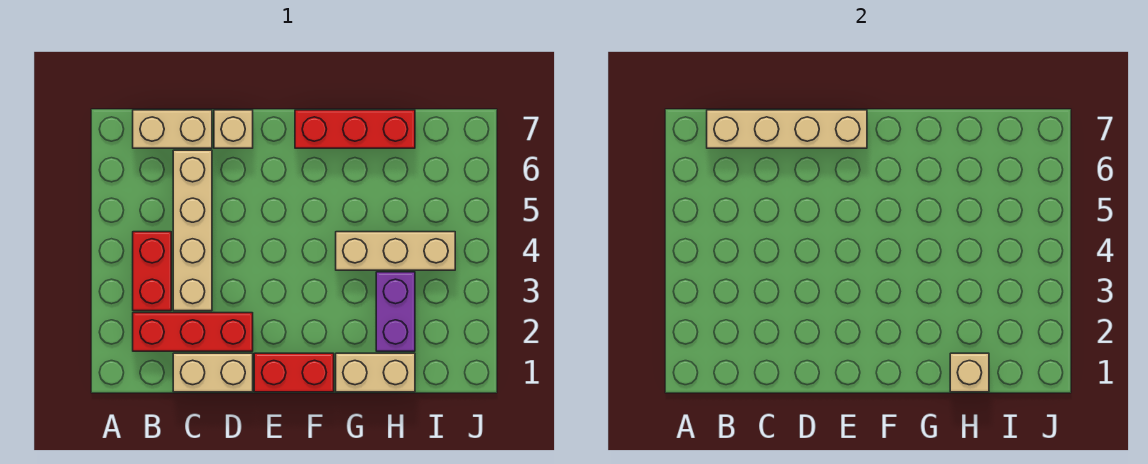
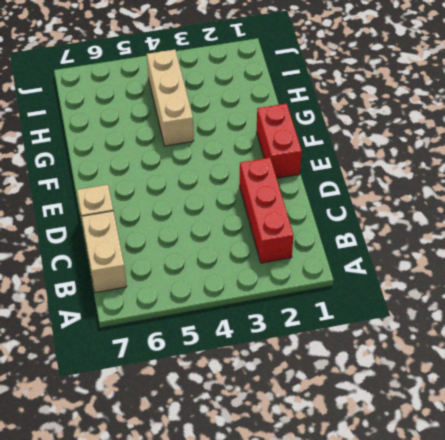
none -> red 1x2 brick [133,232,171,311]
none -> tan 1x2 brick [173,353,253,392]
none -> tan 1x4 brick [173,150,212,311]

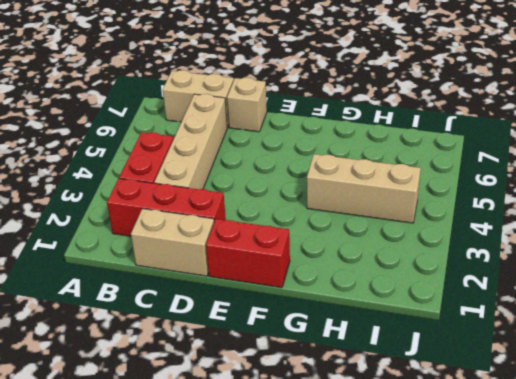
none -> red 1x3 brick [295,110,415,148]
none -> tan 1x2 brick [336,353,415,392]
none -> purple 1x2 brick [376,272,415,351]

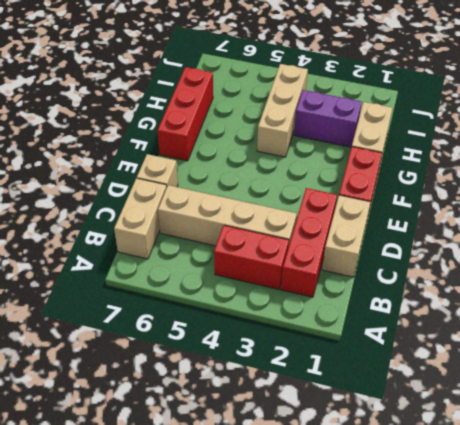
none -> tan 1x4 brick [707,110,867,148]
none -> tan 1x1 brick [950,353,989,392]

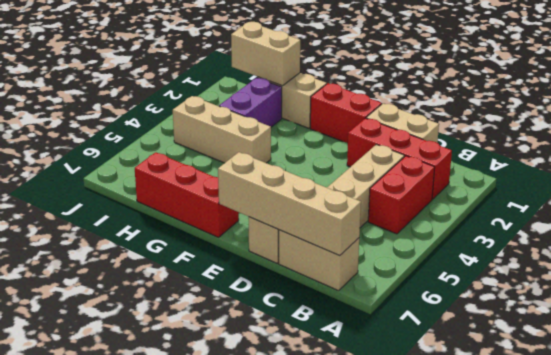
tan 1x2 brick [231,22,300,86] -> tan 1x1 brick [950,353,989,392]

